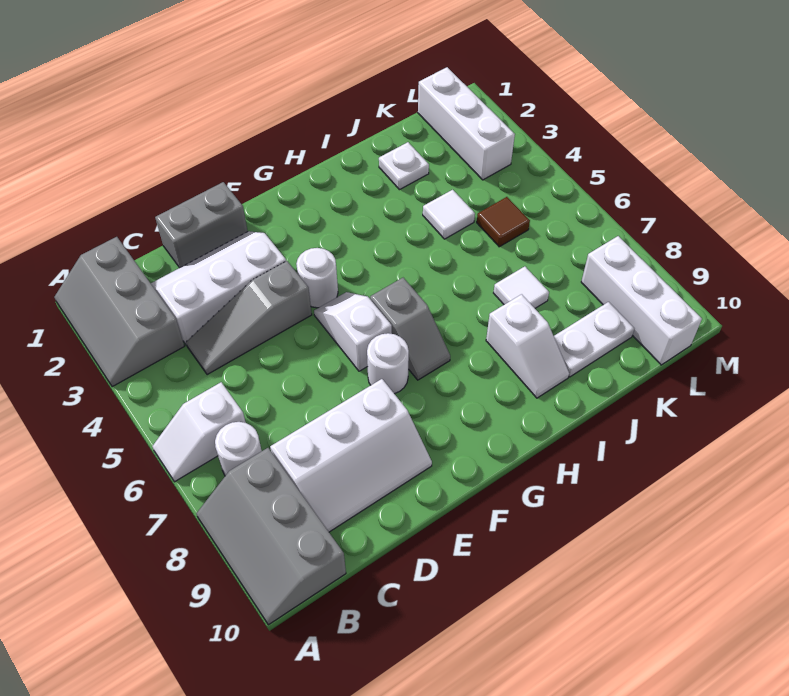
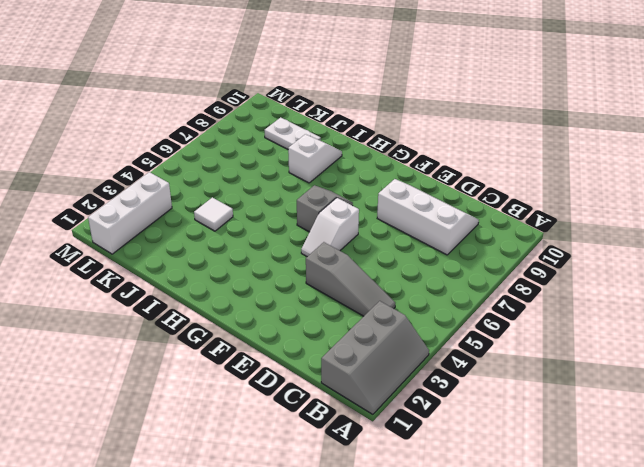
none -> white 1x2 slope [152,382,246,482]
none -> grey 2x3 slope [196,448,346,625]
none -> white 1x1 round brick [215,422,262,476]

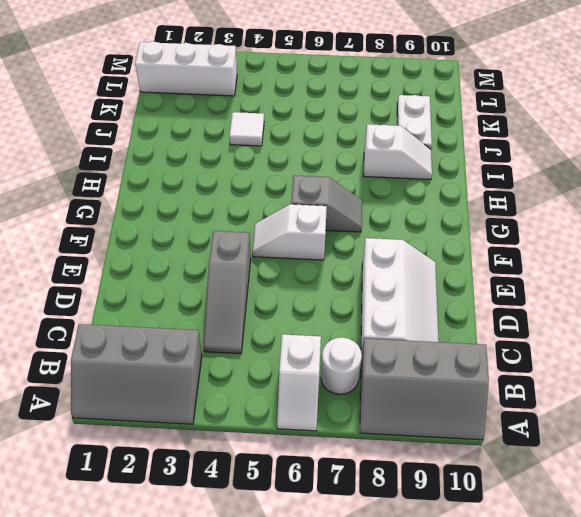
none -> white 2x3 slope [151,231,286,345]
none -> grey 1x2 brick [155,182,248,268]
none -> white 1x1 round brick [296,248,338,308]

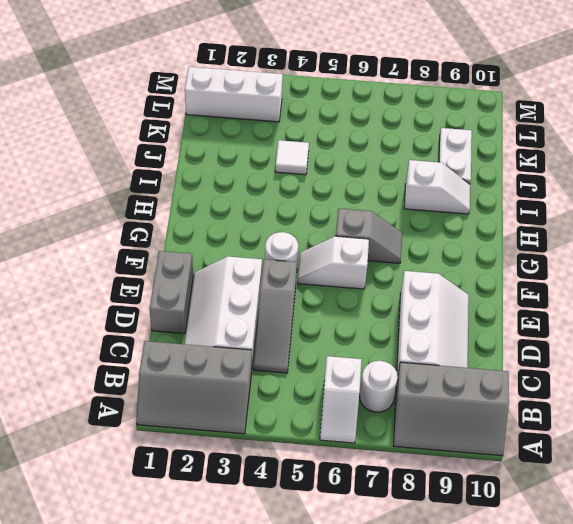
none -> white 1x1 round brick [367,333,409,394]
none -> white 1x1 plate [379,142,429,190]
none -> white 1x1 tile [494,266,549,308]

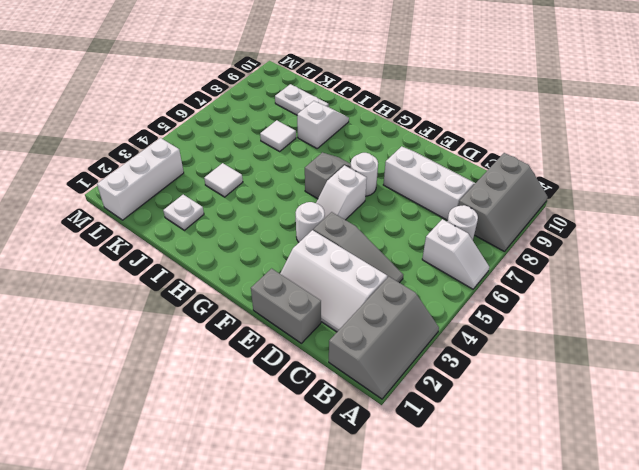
none -> brown 1x1 tile [477,197,530,247]
none -> white 1x3 brick [581,236,702,365]

